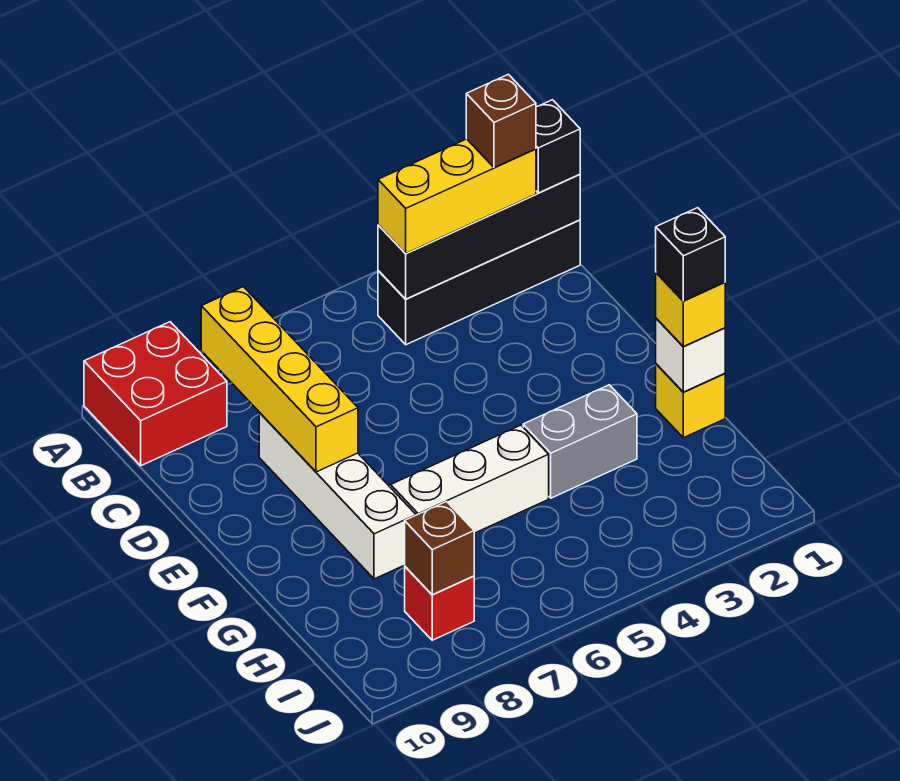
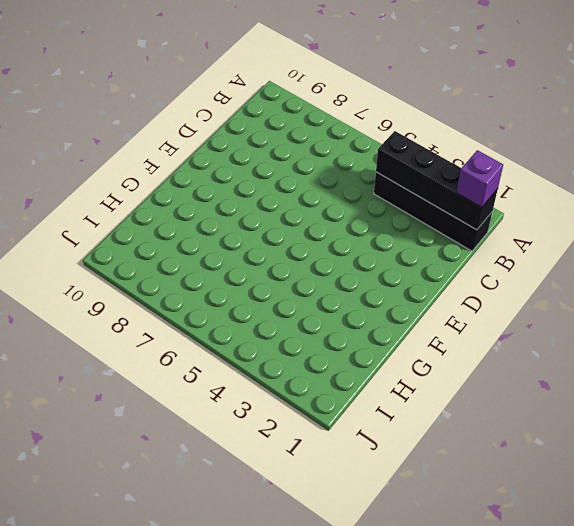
purple 1x1 brick [456,150,503,207] -> black 1x1 brick [536,100,580,193]
none -> red 2x2 brick [84,322,227,466]
none -> white 1x4 brick [259,413,416,579]
none -> yellow 1x1 brick [656,364,725,438]

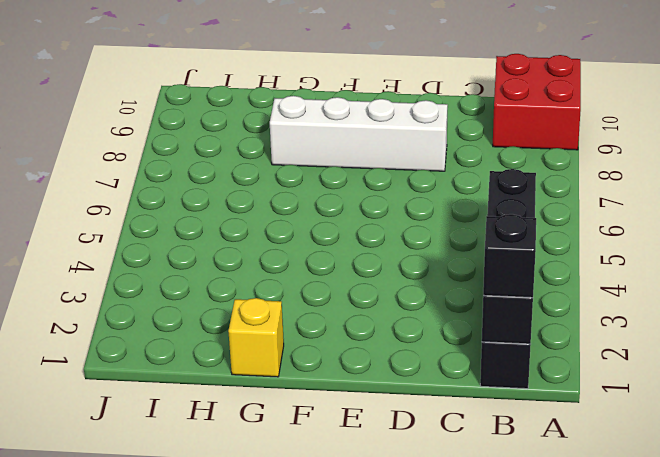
none -> grey 1x2 brick [523,385,637,498]
none -> white 1x3 brick [391,425,549,533]
none -> red 1x1 brick [405,567,474,640]

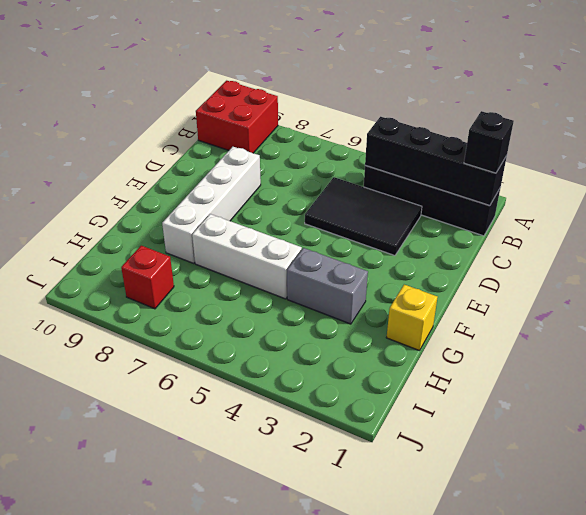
black 2x3 tile [305,177,422,256] -> none
none -> yellow 1x4 brick [201,287,358,472]
none -> white 1x1 brick [656,318,725,392]
none -> brown 1x1 brick [405,502,474,595]

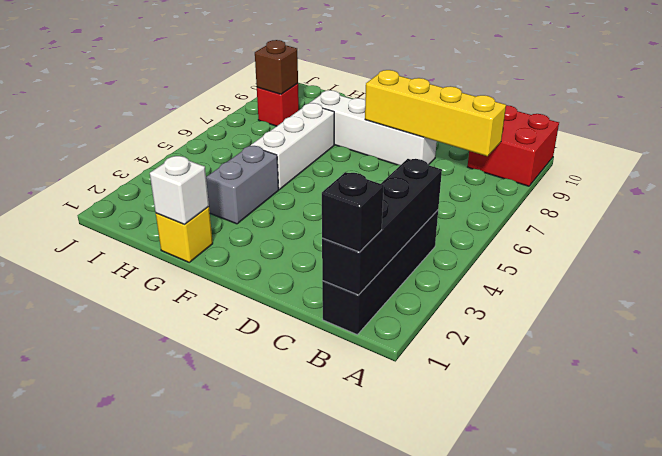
none -> yellow 1x3 brick [378,139,536,254]
none -> yellow 1x1 brick [656,273,725,346]
none -> brown 1x1 brick [466,74,536,168]

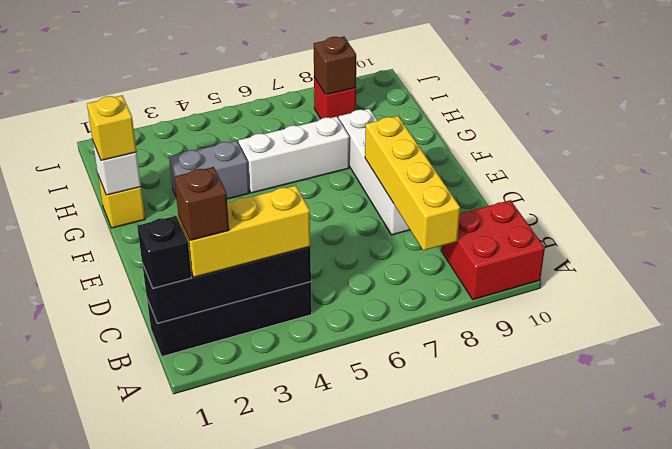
none -> black 1x1 brick [656,208,725,301]

